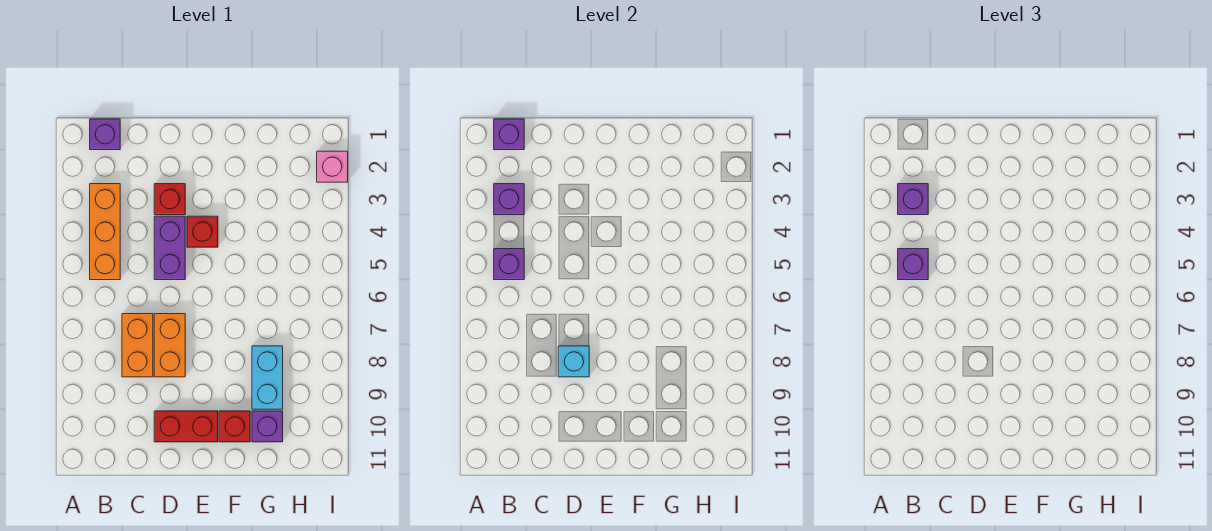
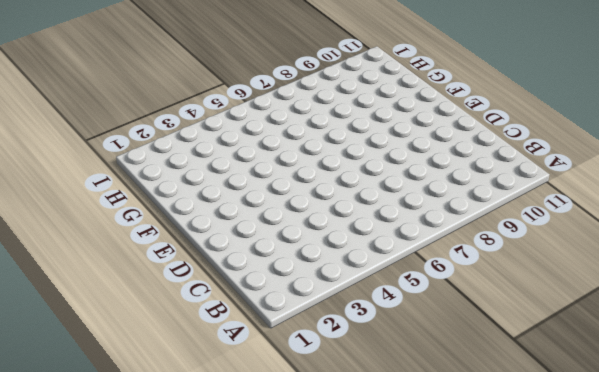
none -> purple 1x1 brick [90,119,120,150]
none -> orange 1x3 brick [90,184,120,280]
none -> orange 1x2 brick [122,314,153,377]

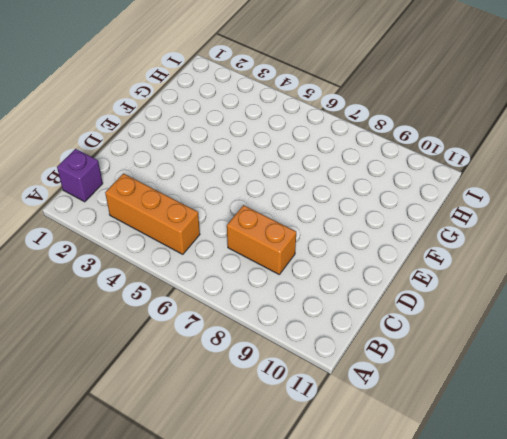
none -> red 1x1 brick [154,184,185,215]
none -> purple 1x2 brick [154,216,185,280]
none -> orange 1x2 brick [154,314,185,377]

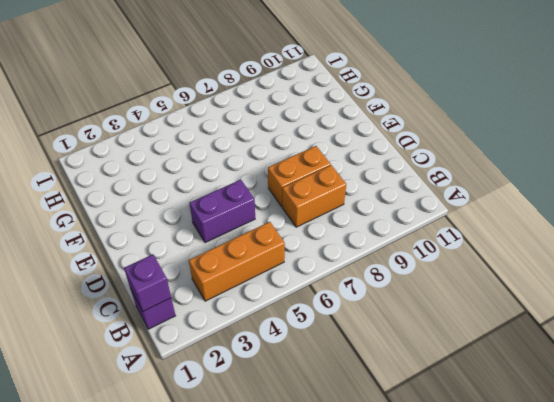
none -> red 1x1 brick [154,184,185,215]
none -> red 1x2 brick [154,411,218,442]
none -> red 1x1 brick [187,216,218,247]

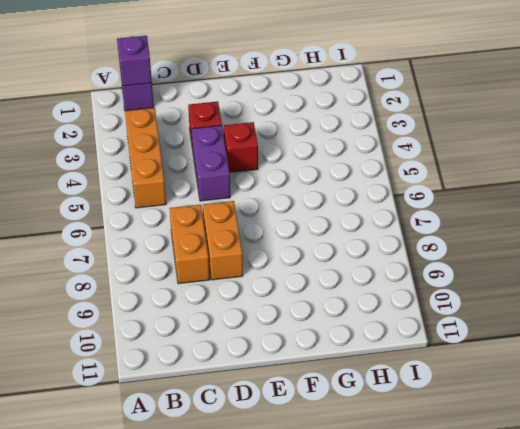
none -> red 1x2 brick [154,411,218,442]
none -> red 1x1 brick [219,411,250,442]
none -> cyan 1x2 brick [252,346,283,409]

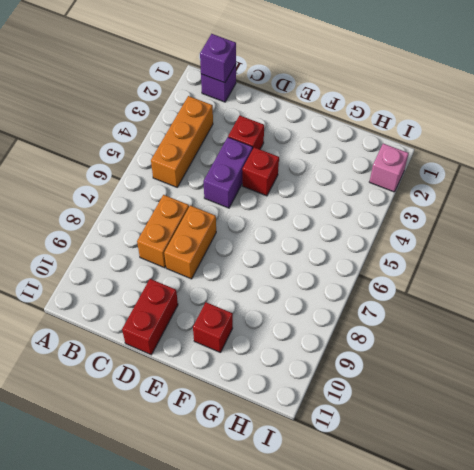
red 1x2 brick [122,279,178,355] -> red 1x2 brick turned to [154,411,218,442]
none -> cyan 1x2 brick [252,346,283,409]
none -> purple 1x1 brick [252,411,283,442]
none -> purple 1x1 brick [494,184,524,215]

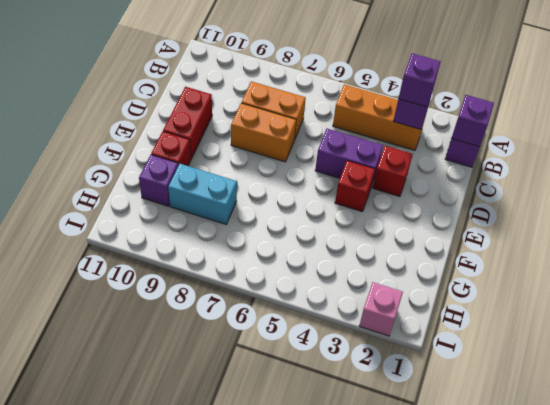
none -> purple 1x1 brick [494,249,524,280]
none -> cyan 1x1 brick [558,346,589,377]
none -> purple 1x1 brick [898,249,928,280]

